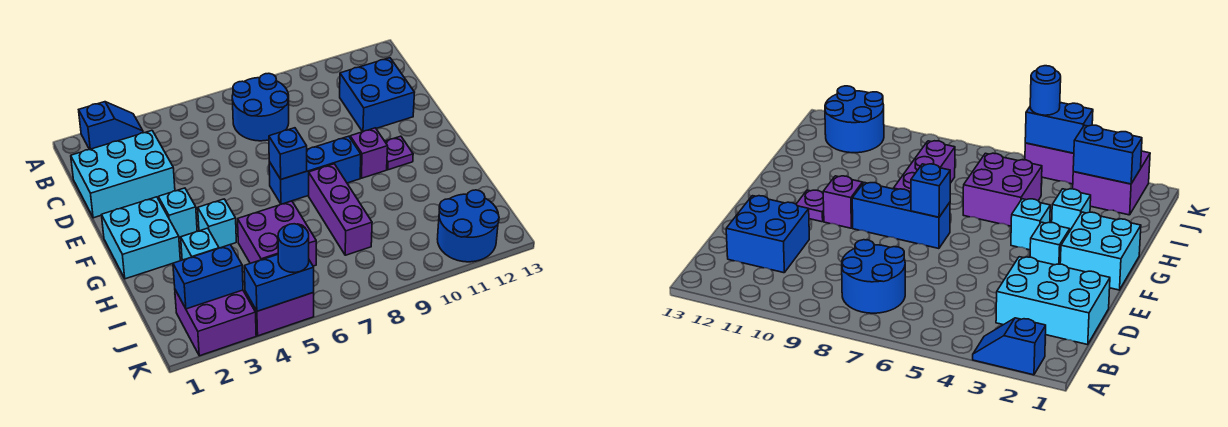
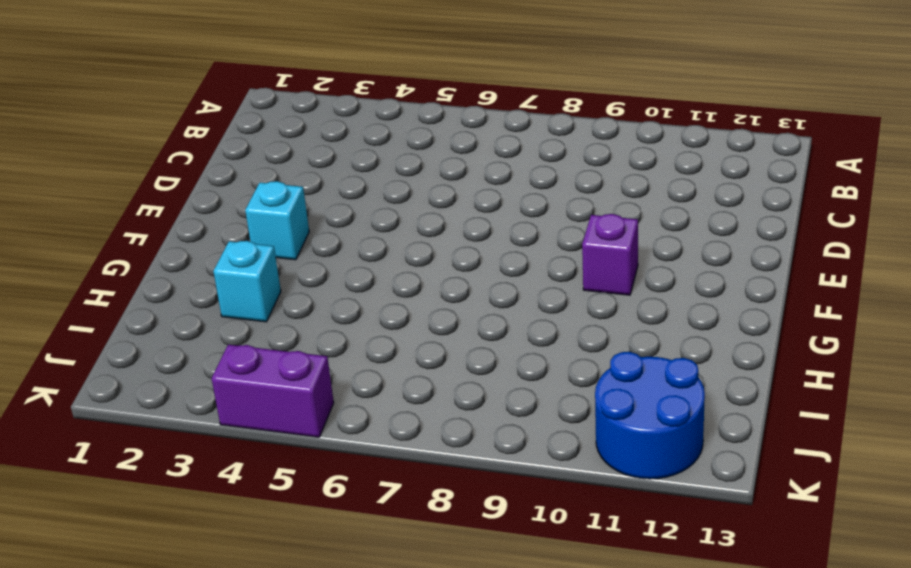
none -> blue 1x2 slope [79,102,143,150]
none -> blue 2x2 round brick [232,73,289,141]
none -> cyan 2x3 brick [71,131,175,218]

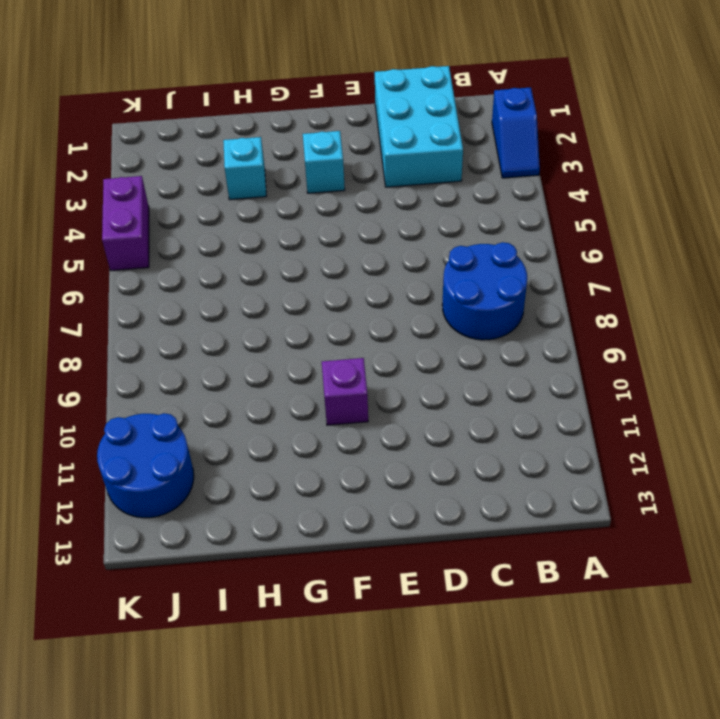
none -> blue 2x2 brick [340,58,415,132]
none -> cyan 2x2 brick [102,197,180,279]
none -> blue 1x3 brick [269,136,361,204]

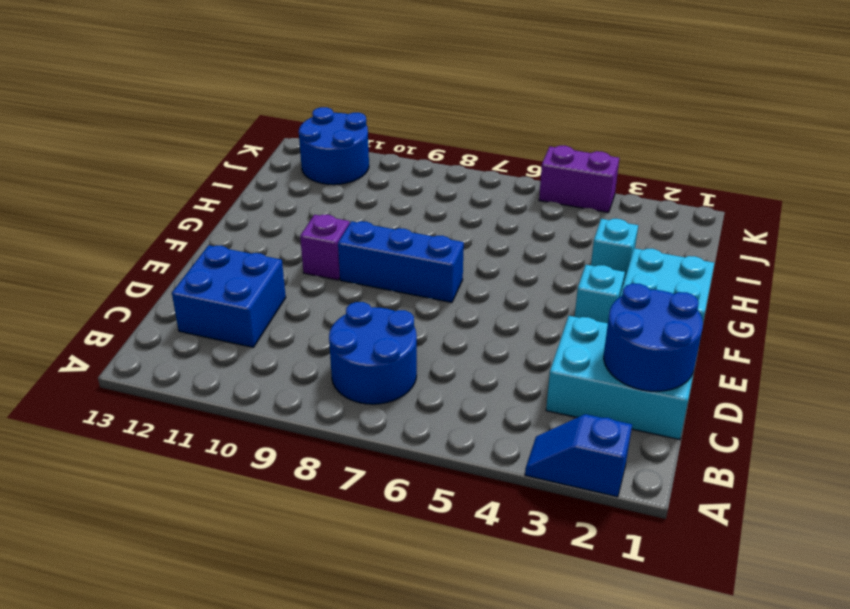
blue 2x2 round brick [604,283,703,392] -> none
none -> purple 1x1 plate [385,136,413,170]
none -> cyan 1x1 brick [198,199,236,248]
none -> purple 1x3 brick [309,164,372,255]

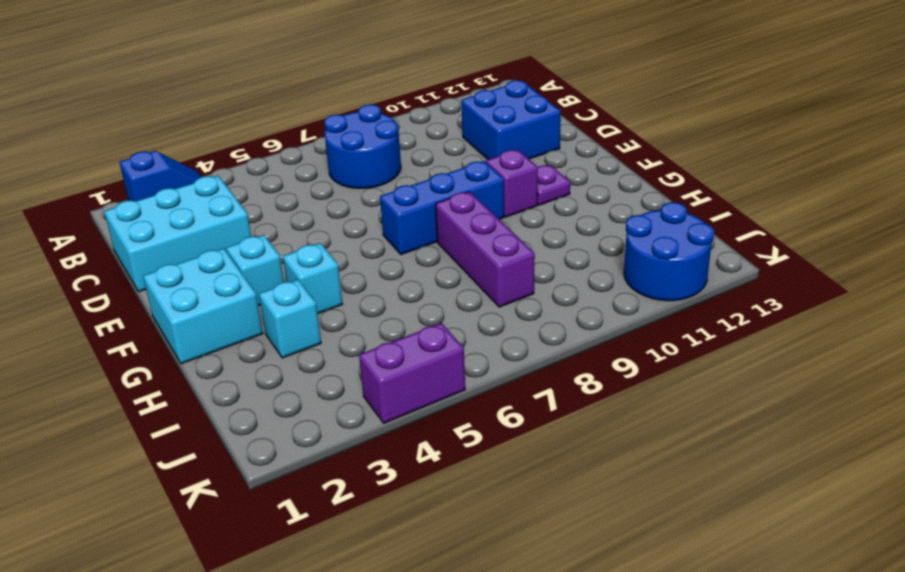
none -> purple 2x2 brick [238,201,316,266]
none -> purple 2x2 brick [175,290,256,356]
none -> blue 1x1 brick [269,128,307,179]

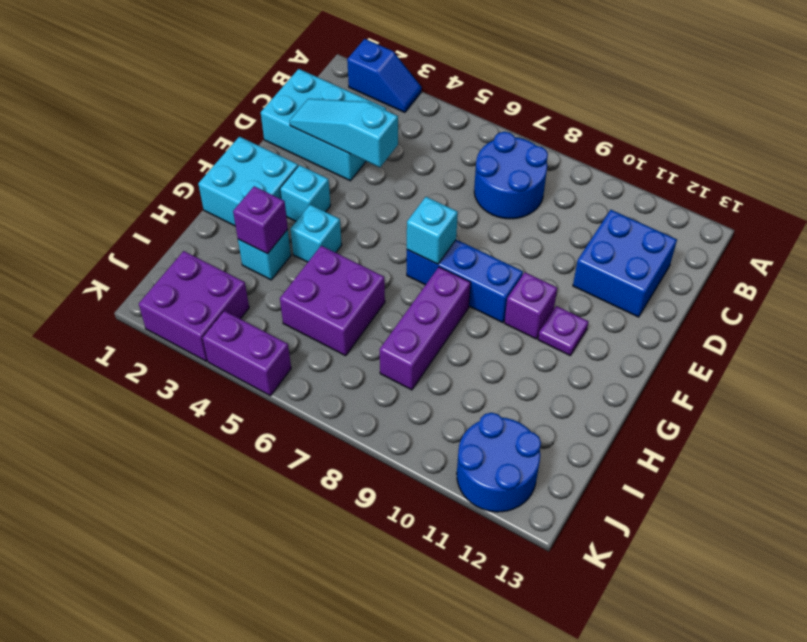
cyan 1x3 slope [290,99,398,167] -> none
cyan 1x1 brick [407,197,458,264] -> blue 1x1 brick [269,128,307,179]
purple 1x1 brick [233,186,288,254] -> none
none -> blue 1x2 brick [173,245,243,309]
none -> blue 1x2 brick [244,255,314,311]
none -> blue 1x1 round brick [278,224,309,273]

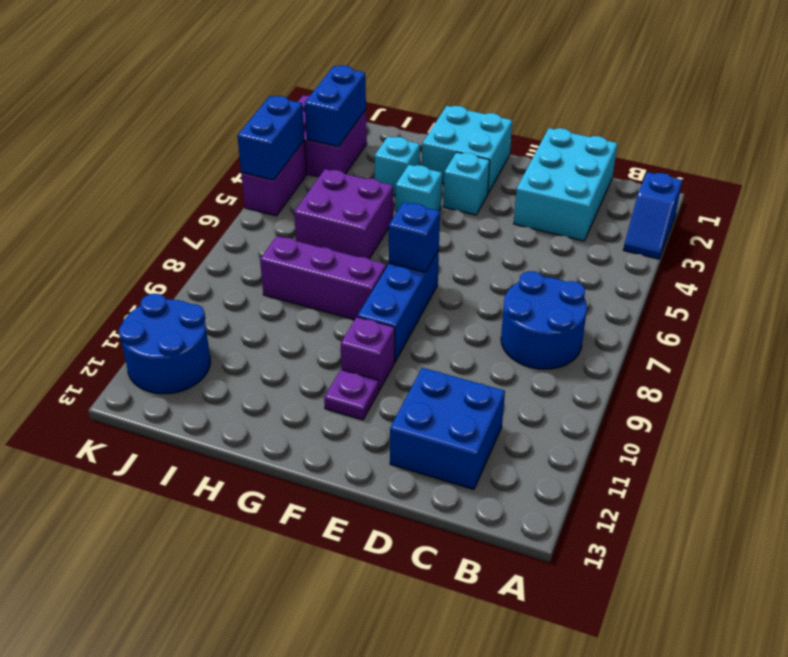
none -> blue 1x1 round brick [278,224,309,273]

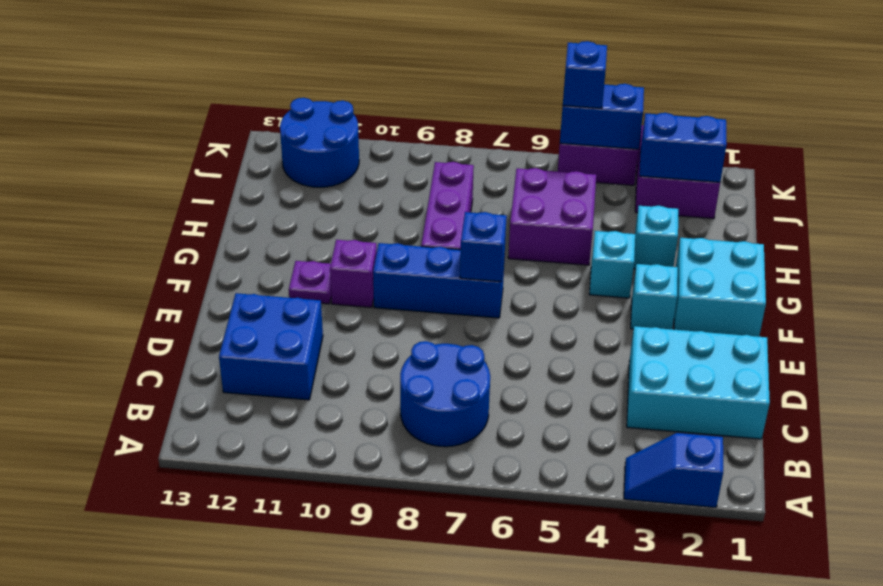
blue 1x1 brick [563,41,607,109] -> blue 1x1 round brick [278,224,309,273]

